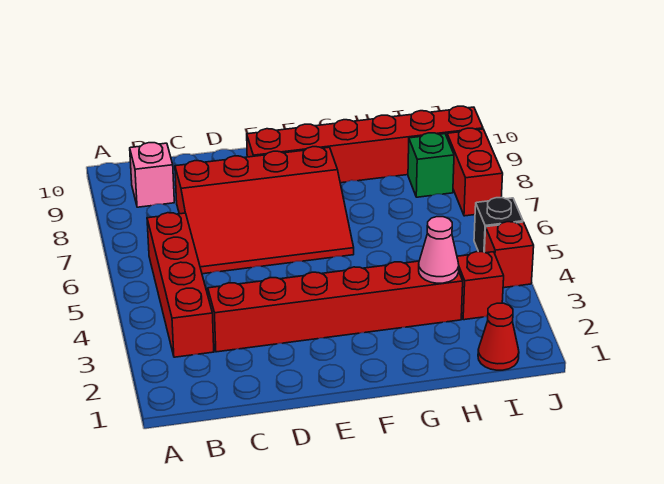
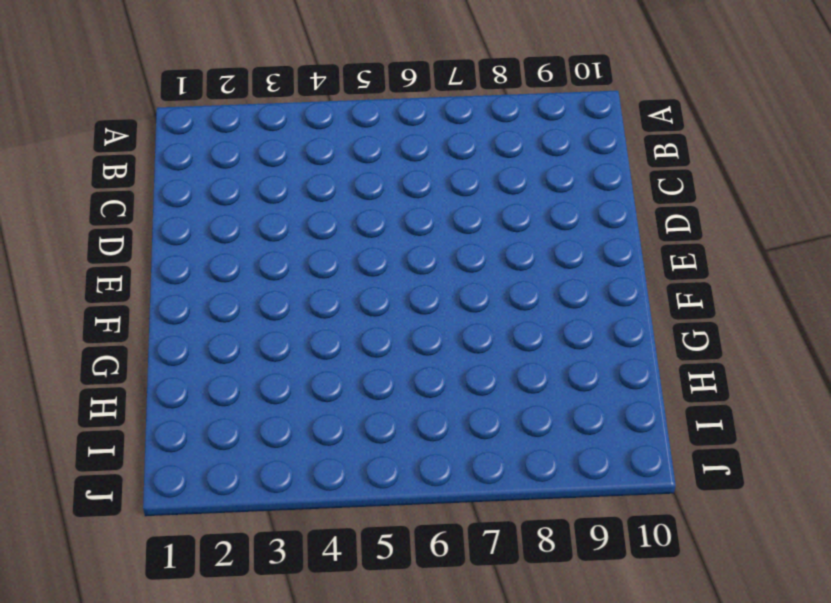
none -> red 1x4 brick [147,213,214,357]
none -> pink 1x1 brick [130,143,174,207]
none -> red 1x6 brick [208,261,463,352]

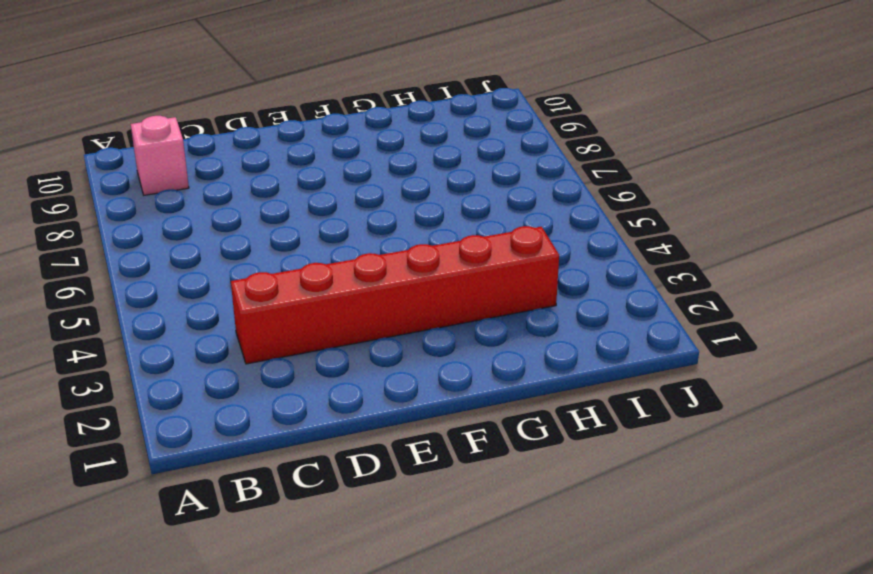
none -> red 1x4 brick [147,213,214,357]
none -> red 3x4 slope [175,147,354,274]
none -> red 1x6 brick [247,106,483,183]

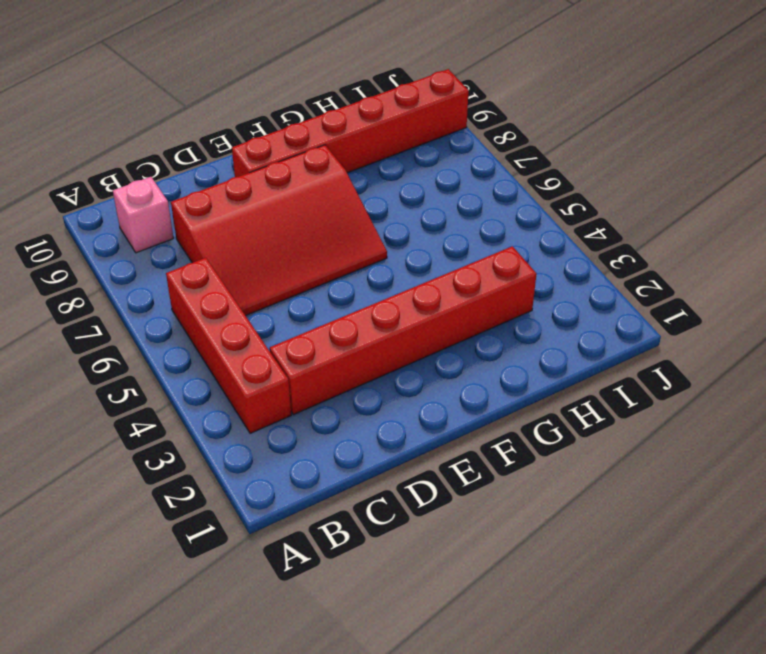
none -> red 1x1 cone [478,303,519,370]
none -> red 1x1 brick [457,252,504,320]
none -> green 1x1 brick [408,133,454,197]

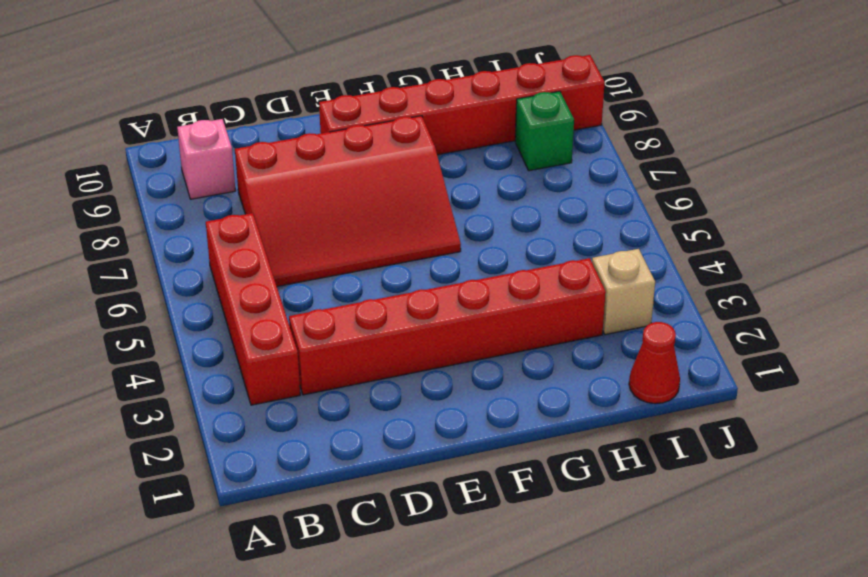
tan 1x1 brick [592,249,655,335] -> red 1x1 brick [457,252,504,320]
none -> red 1x1 brick [485,222,534,288]
none -> black 1x1 brick [474,198,523,252]
none -> red 1x2 brick [447,128,503,216]

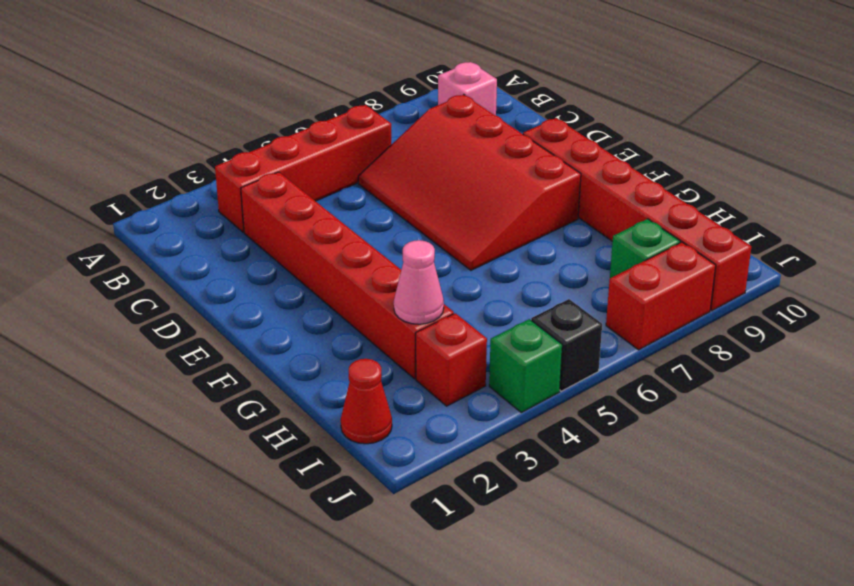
green 1x1 brick [489,319,562,413] -> red 1x1 brick [485,222,534,288]

